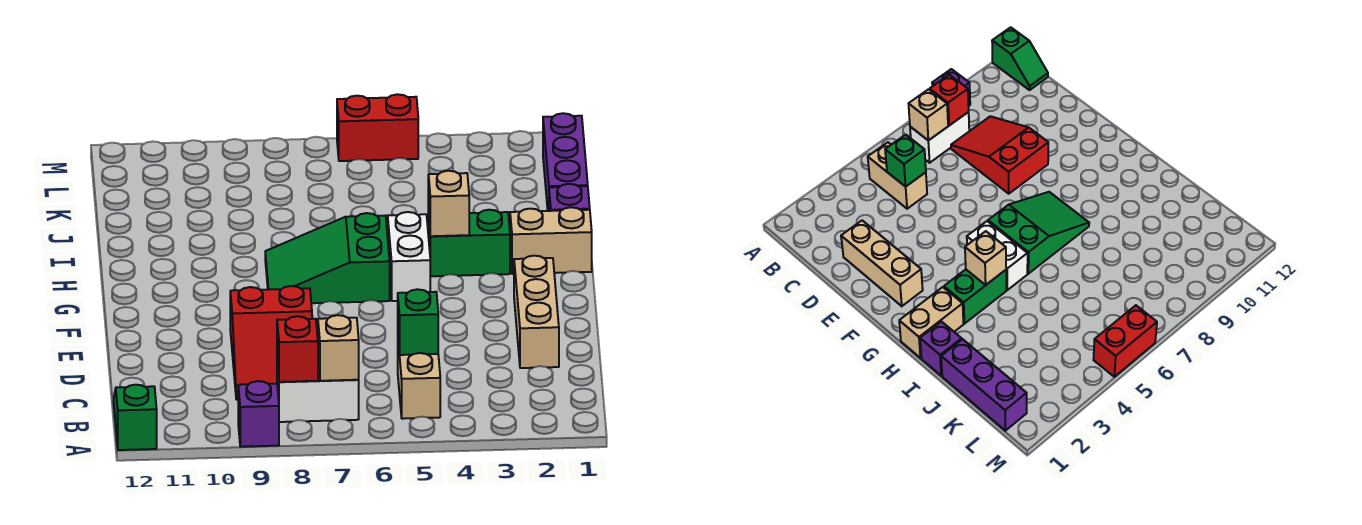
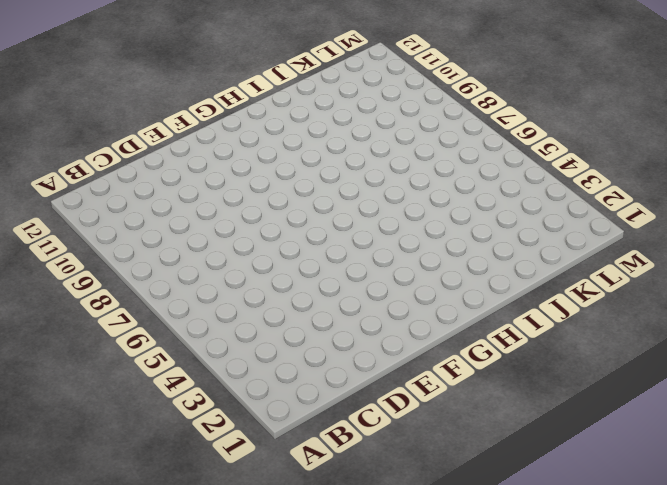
none -> purple 1x1 brick [238,381,279,447]
none -> green 1x2 slope [114,385,157,450]
none -> tan 1x2 brick [398,343,440,419]

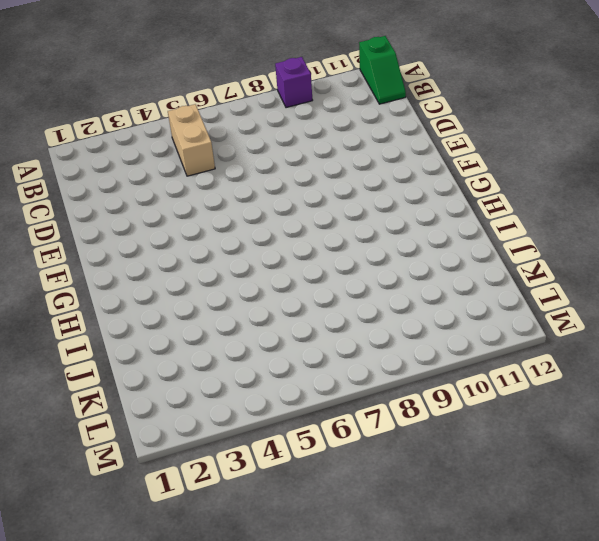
none -> white 1x2 brick [277,364,359,422]
none -> red 2x3 slope [230,286,312,400]
none -> tan 1x3 brick [514,256,559,368]

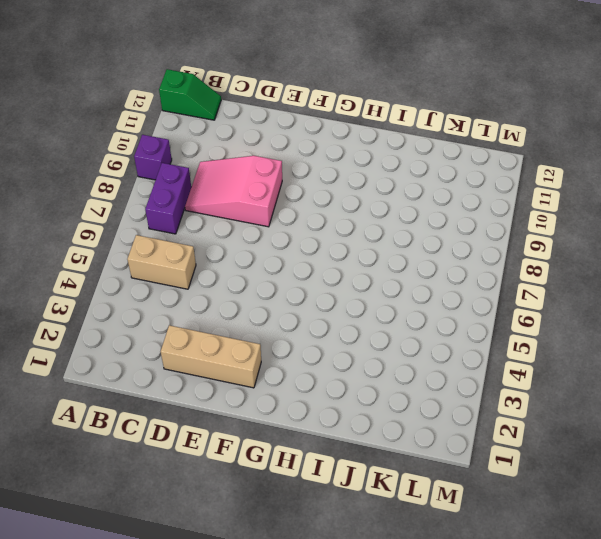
purple 1x2 brick [145,163,191,234] -> white 1x2 brick [277,364,359,422]
pink 2x3 slope [185,156,282,227] -> red 2x3 slope [230,286,312,400]
none -> white 1x2 brick [388,212,430,301]
none -> green 2x3 slope [265,213,390,303]
none -> tan 1x2 brick [510,207,592,274]

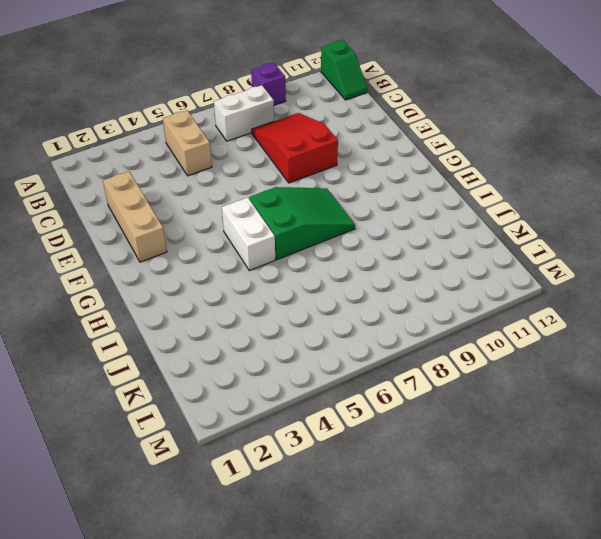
none -> tan 1x2 brick [510,207,592,274]
none -> green 1x2 brick [428,210,510,276]
none -> purple 1x1 brick [549,184,590,211]

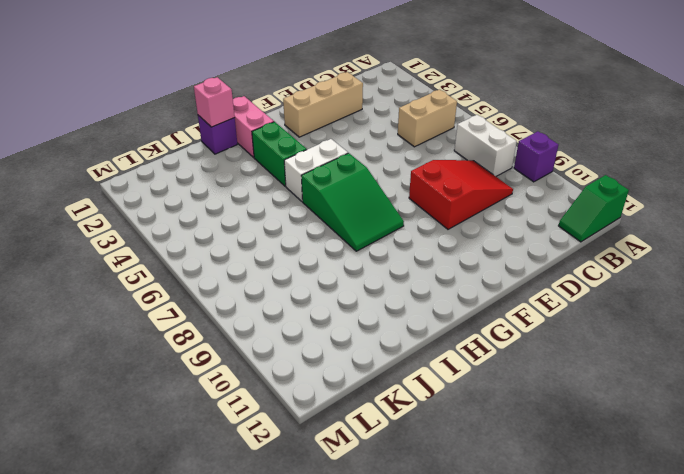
pink 1x2 brick [233,96,274,157] -> tan 1x2 brick [510,207,592,274]
pink 1x1 brick [194,77,235,127] -> none
none -> purple 1x3 brick [543,113,588,211]
none -> red 1x2 brick [337,94,418,161]
none -> tan 1x1 brick [318,315,359,381]

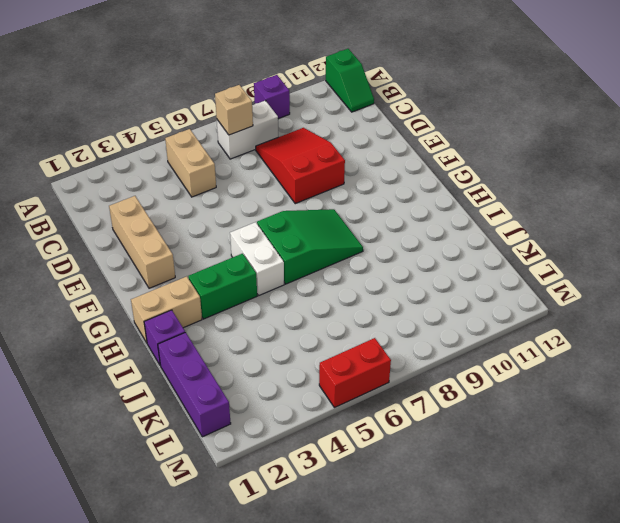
none -> red 1x1 brick [277,316,318,382]
none -> green 1x1 brick [398,289,438,355]
none -> tan 1x1 brick [428,171,469,236]

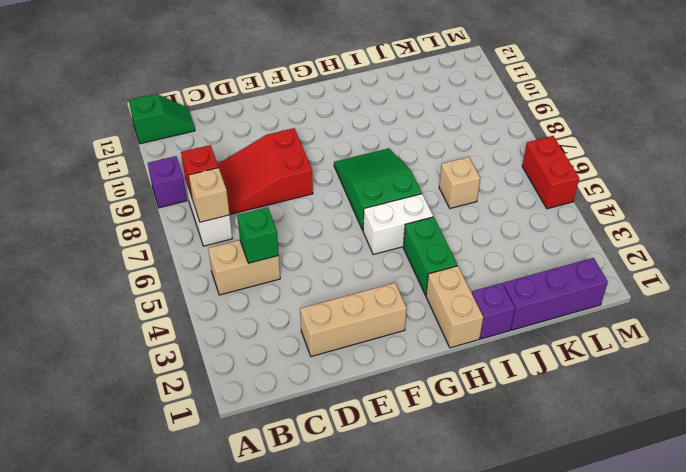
tan 1x1 brick [439,157,480,208] -> tan 1x1 brick moved to [428,171,469,236]

